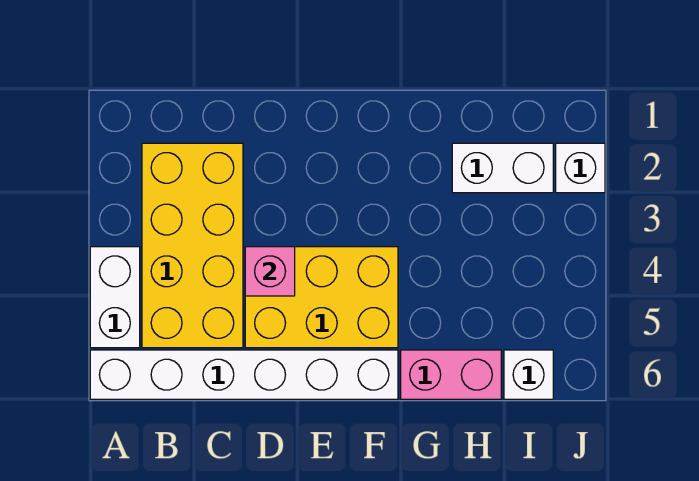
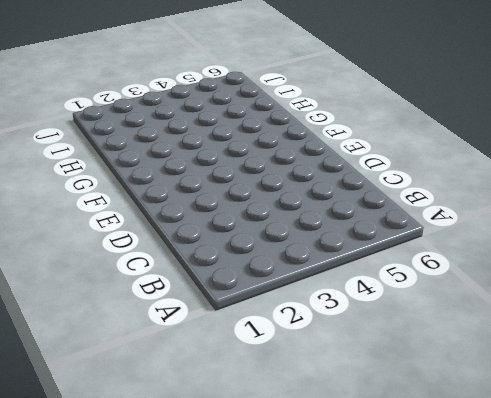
none -> white 1x2 brick [90,247,140,348]
none -> white 1x6 brick [90,350,398,399]

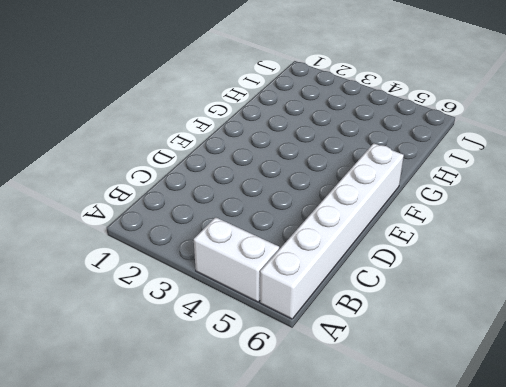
none -> yellow 2x4 brick [142,143,243,348]
none -> yellow 2x3 brick [245,247,398,348]

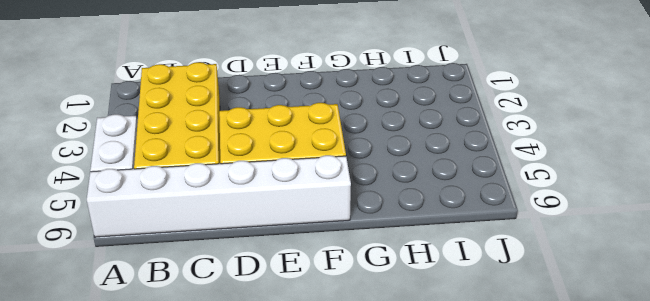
none -> pink 1x2 brick [401,350,501,399]
none -> white 1x2 brick [452,143,553,193]

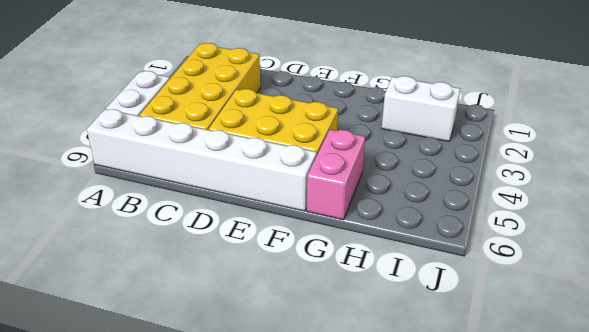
pink 1x2 brick [307,130,365,220] -> pink 1x2 brick turned to [401,350,501,399]
none -> white 1x1 brick [504,350,553,399]
none -> white 1x1 brick [556,143,605,193]

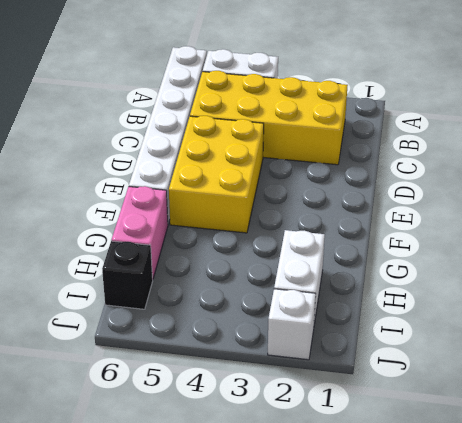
black 1x1 brick [102,241,153,309] -> white 1x1 brick [504,350,553,399]
none -> pink 1x1 brick [245,247,295,296]

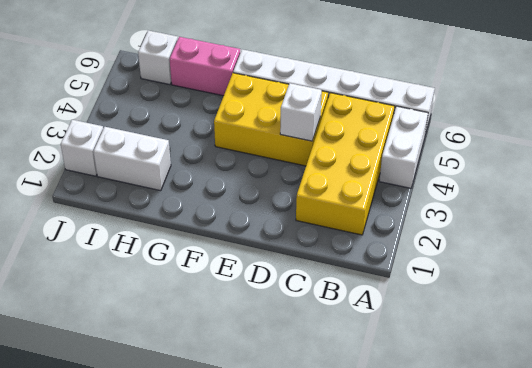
white 1x1 brick [280,83,322,141] -> pink 1x1 brick [245,247,295,296]

